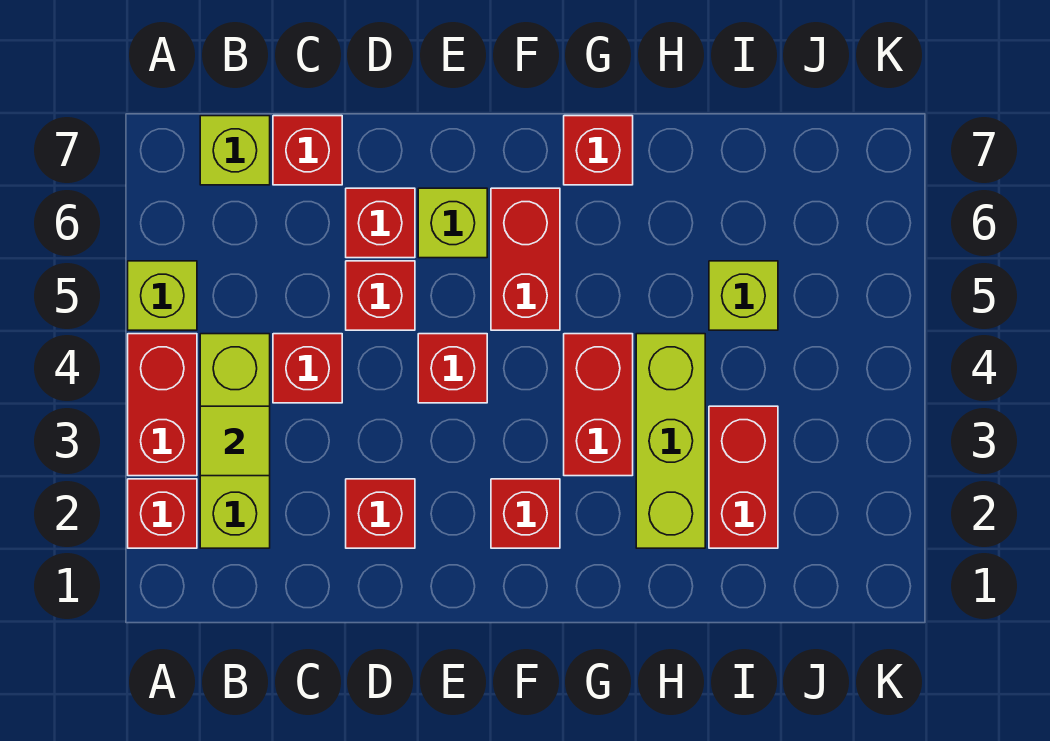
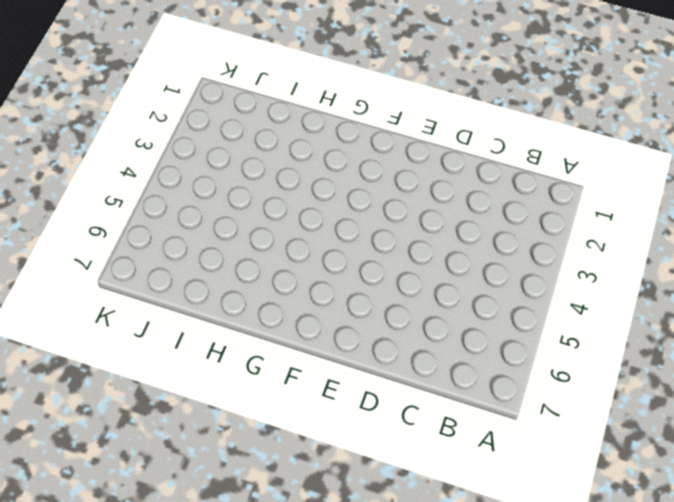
none -> red 1x1 brick [128,479,197,548]
none -> red 1x2 brick [128,334,197,476]
none -> lime 1x1 brick [128,261,197,330]

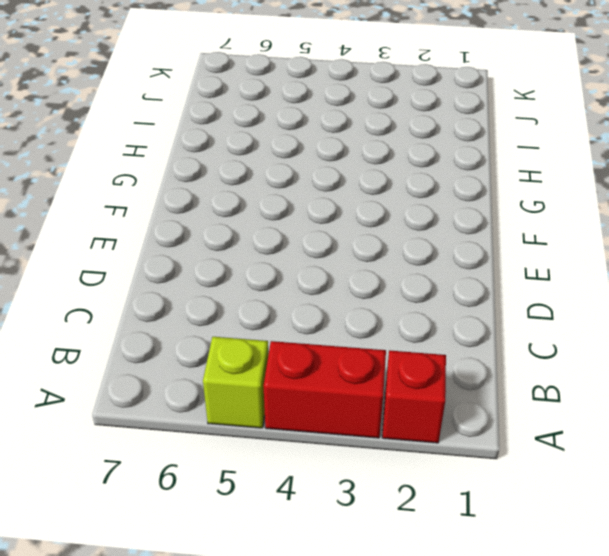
none -> lime 1x3 brick [200,334,270,548]
none -> lime 1x1 brick [200,116,270,185]
none -> red 1x1 brick [273,334,342,403]

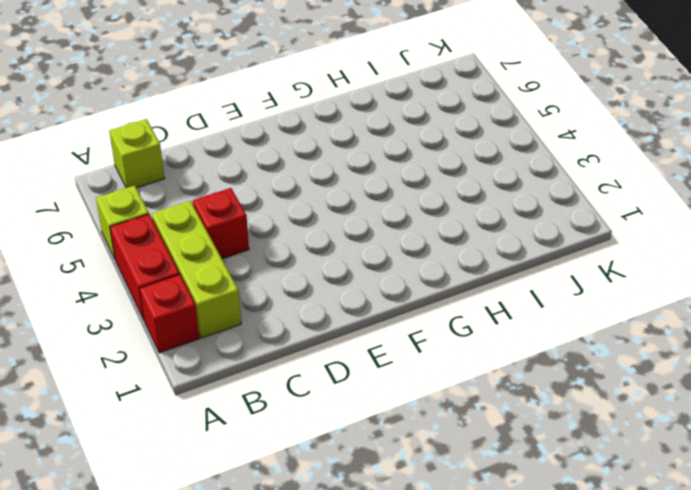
none -> red 1x1 brick [273,116,342,185]
none -> red 1x1 brick [346,479,415,548]
none -> red 1x1 brick [346,261,415,330]

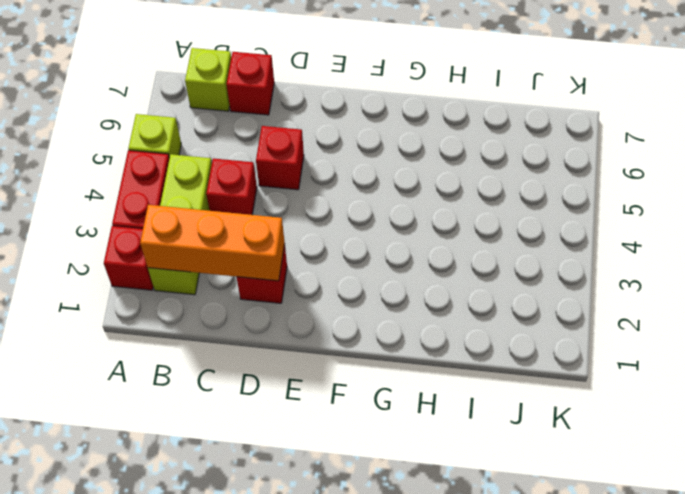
orange 1x3 brick [140,205,285,281] -> none
none -> red 1x1 brick [346,188,415,258]
none -> red 1x1 brick [418,334,487,403]
none -> lime 1x1 brick [418,188,487,258]

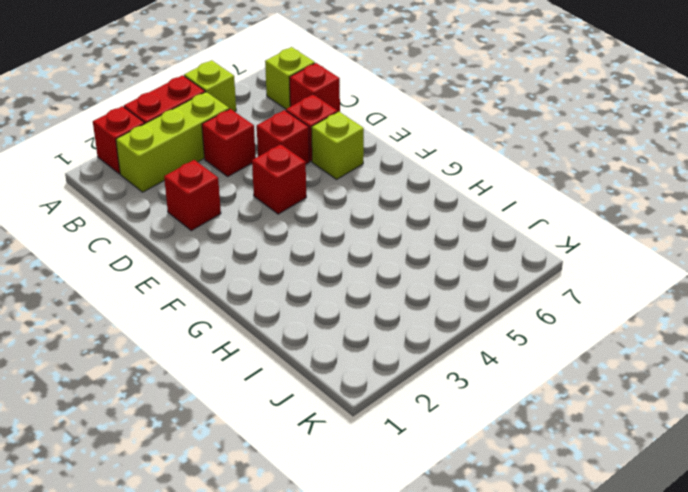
none -> red 1x1 brick [491,479,560,548]
none -> red 1x2 brick [491,188,560,330]
none -> red 1x2 brick [564,334,633,476]

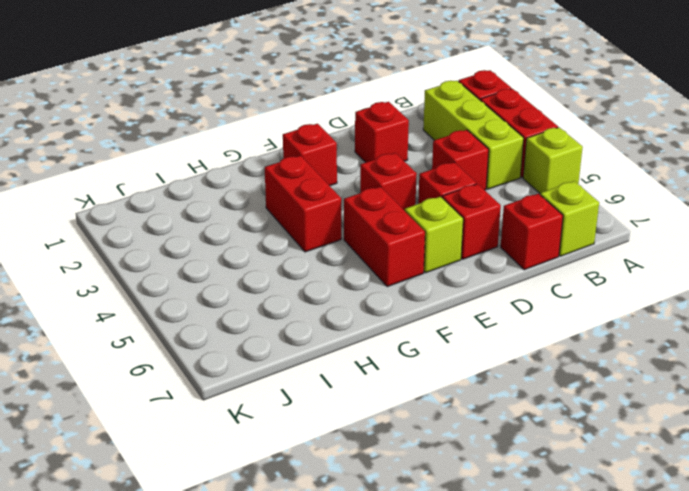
none -> red 1x1 brick [564,116,633,185]
none -> lime 1x3 brick [636,334,705,548]
none -> red 1x2 brick [709,406,778,548]

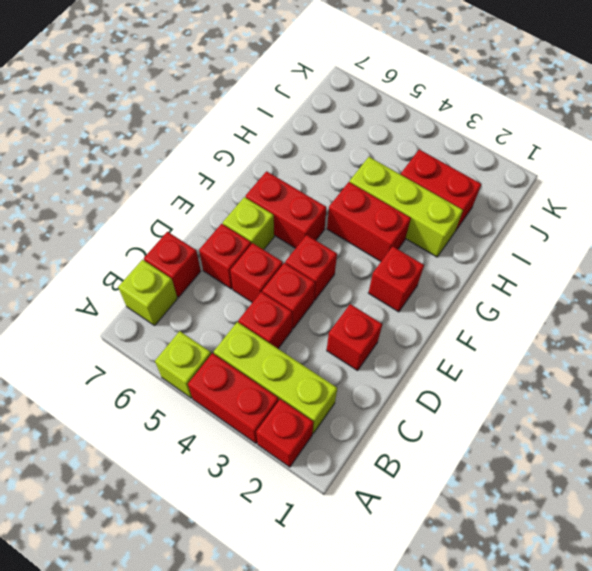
red 1x1 brick [262,263,315,329] -> red 1x1 brick moved to [564,116,633,185]
none -> lime 1x1 brick [709,261,778,330]
none -> lime 1x1 tile [200,406,270,476]

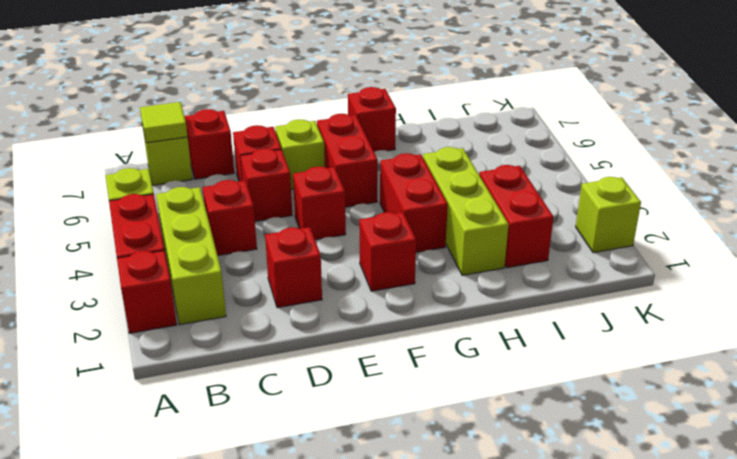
lime 1x1 tile [140,102,188,143] -> lime 1x1 tile moved to [200,406,270,476]
lime 1x1 brick [576,177,641,253] -> lime 1x1 brick moved to [709,261,778,330]

